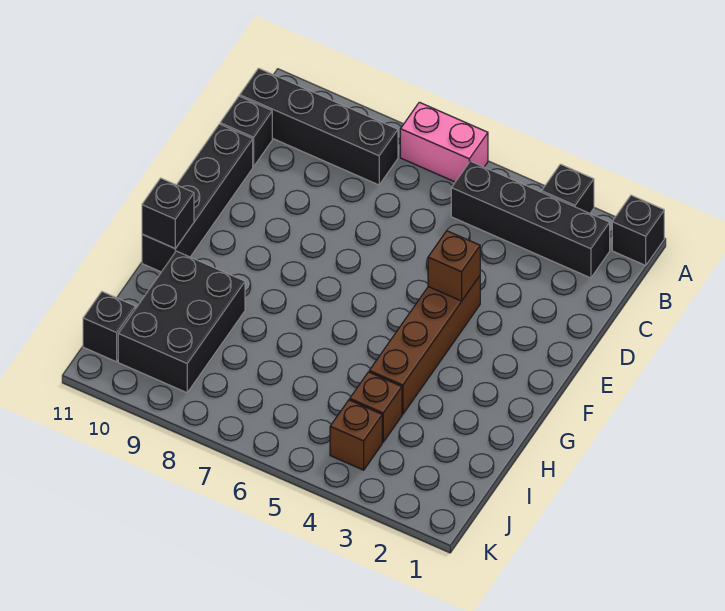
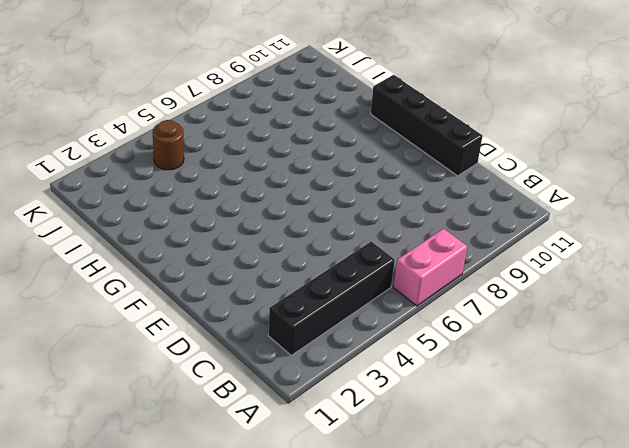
brown 1x1 round brick [153,120,184,170] -> brown 1x1 brick [330,400,382,470]
none -> black 1x1 brick [612,195,664,265]
none -> black 1x1 brick [542,164,594,213]
none -> black 1x4 brick [240,68,398,185]

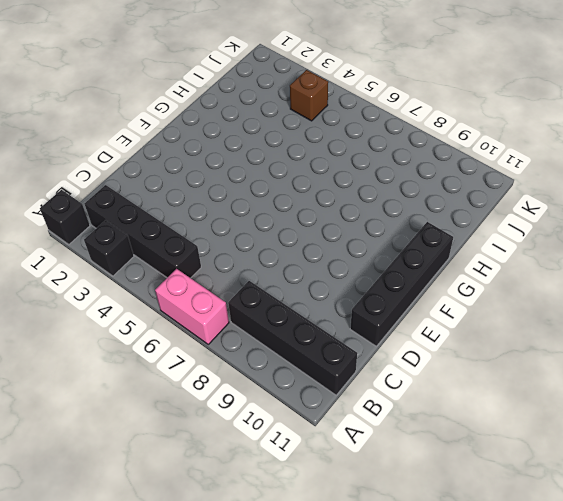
none -> black 1x1 brick [220,96,272,166]
none -> brown 1x4 brick [369,276,480,414]
none -> black 2x3 brick [118,251,245,393]

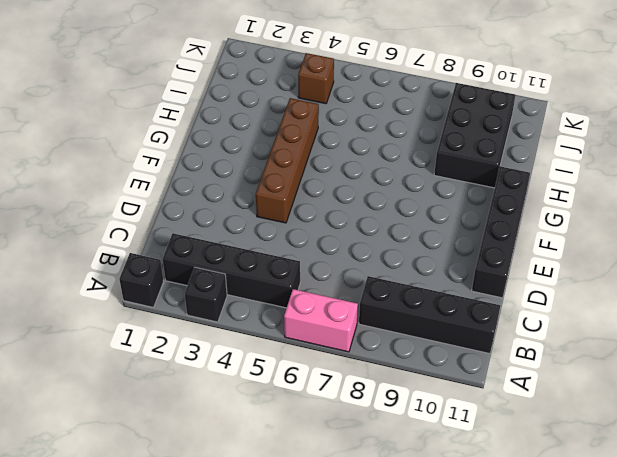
none -> black 1x1 brick [220,96,272,166]
none -> brown 1x1 brick [350,372,402,442]
none -> black 1x1 brick [83,292,135,362]

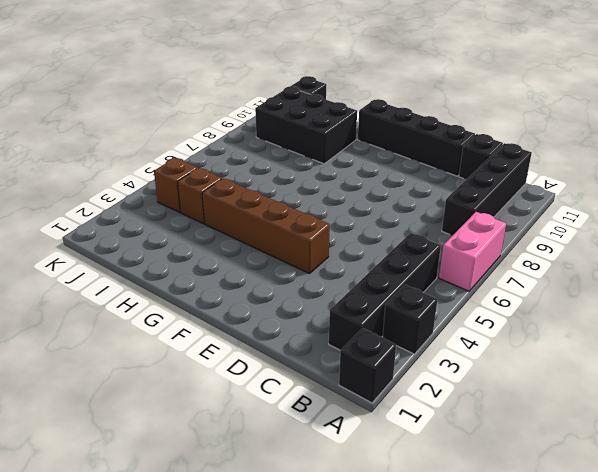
none -> brown 1x1 brick [428,231,480,301]
none -> black 1x1 brick [142,178,194,249]

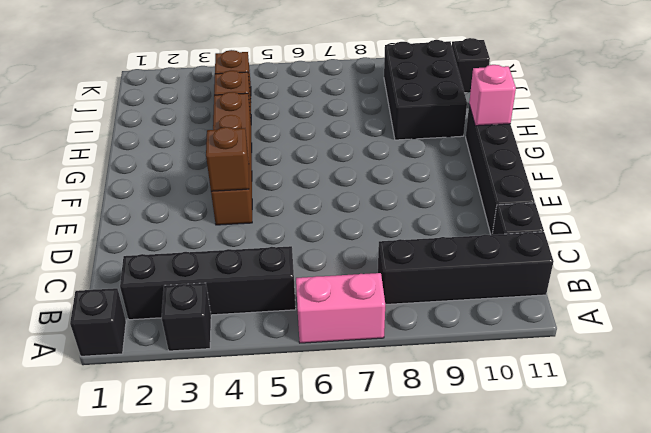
pink 1x1 brick [469,65,516,126] -> black 1x1 brick [142,178,194,249]

